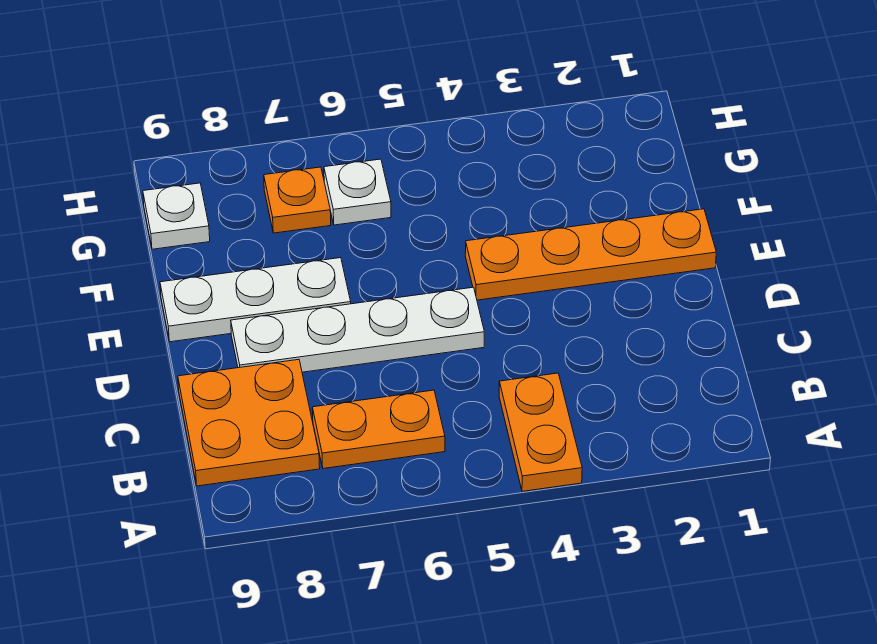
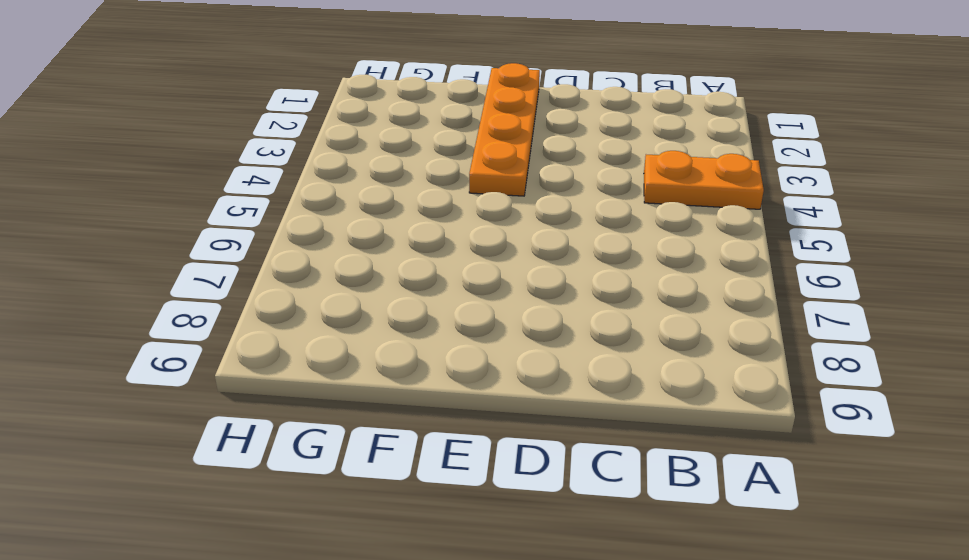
none -> orange 1x2 plate [312,390,445,469]
none -> orange 2x2 plate [178,359,320,486]

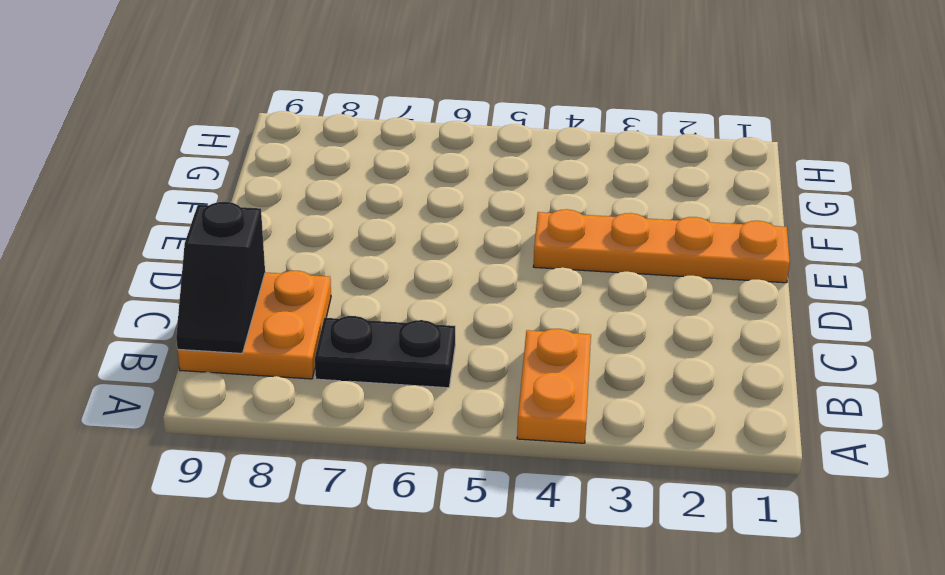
black 1x2 plate [315,316,455,388] -> orange 1x2 plate [312,390,445,469]
black 1x2 slope [176,202,265,353] -> none
none -> white 1x4 plate [231,287,484,372]
none -> white 1x3 plate [160,258,351,342]

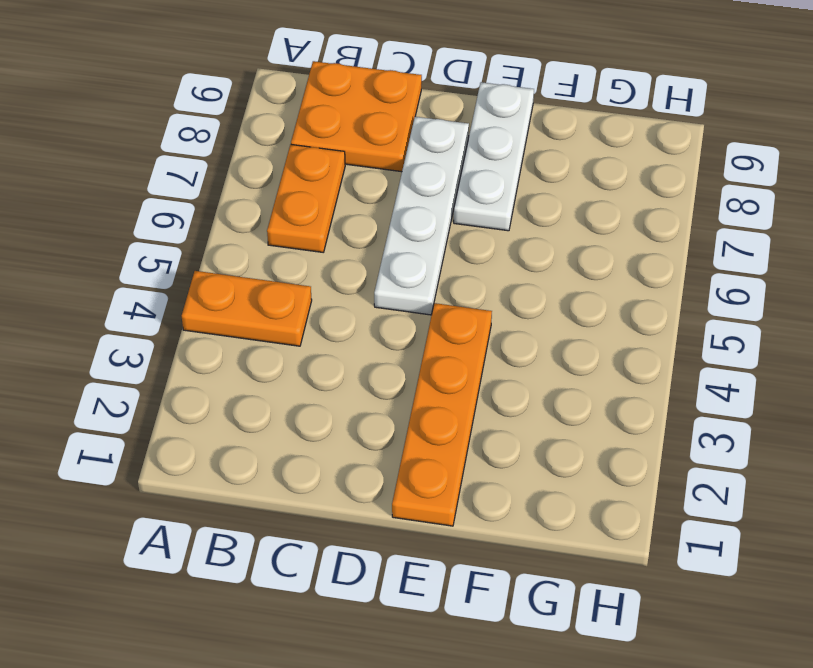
none -> white 1x1 plate [324,159,391,225]
none -> orange 1x1 plate [264,167,331,233]

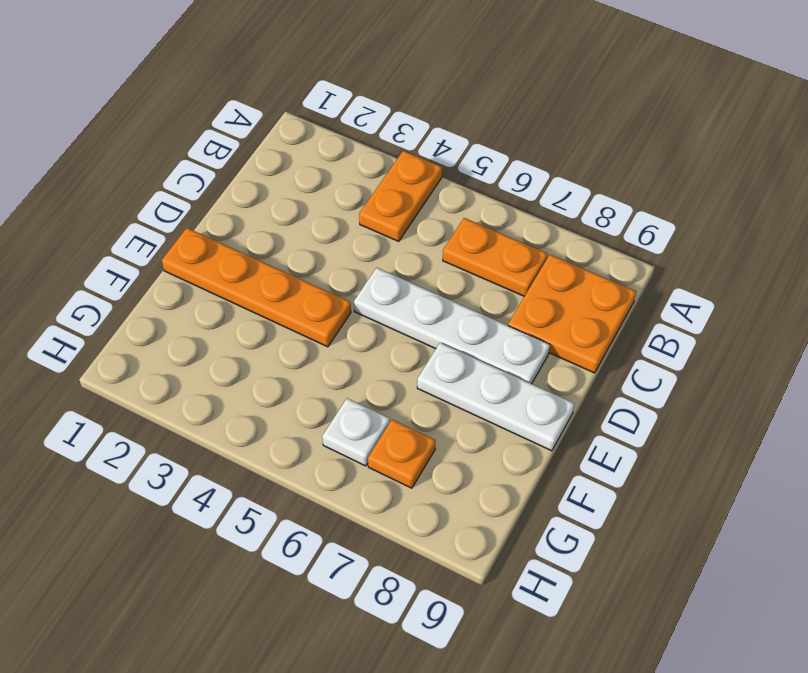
none -> white 1x1 plate [143,183,210,249]

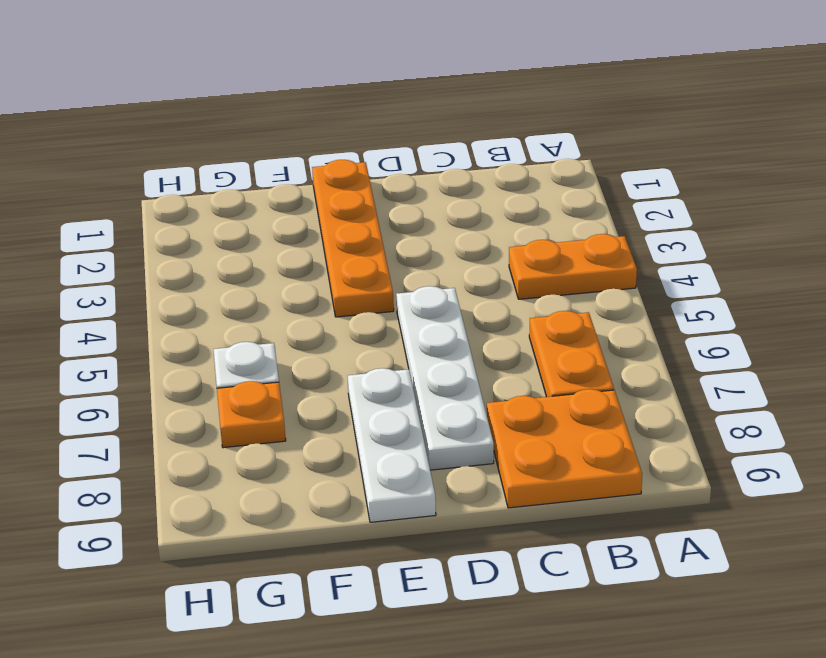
none -> white 1x1 plate [143,183,210,249]

